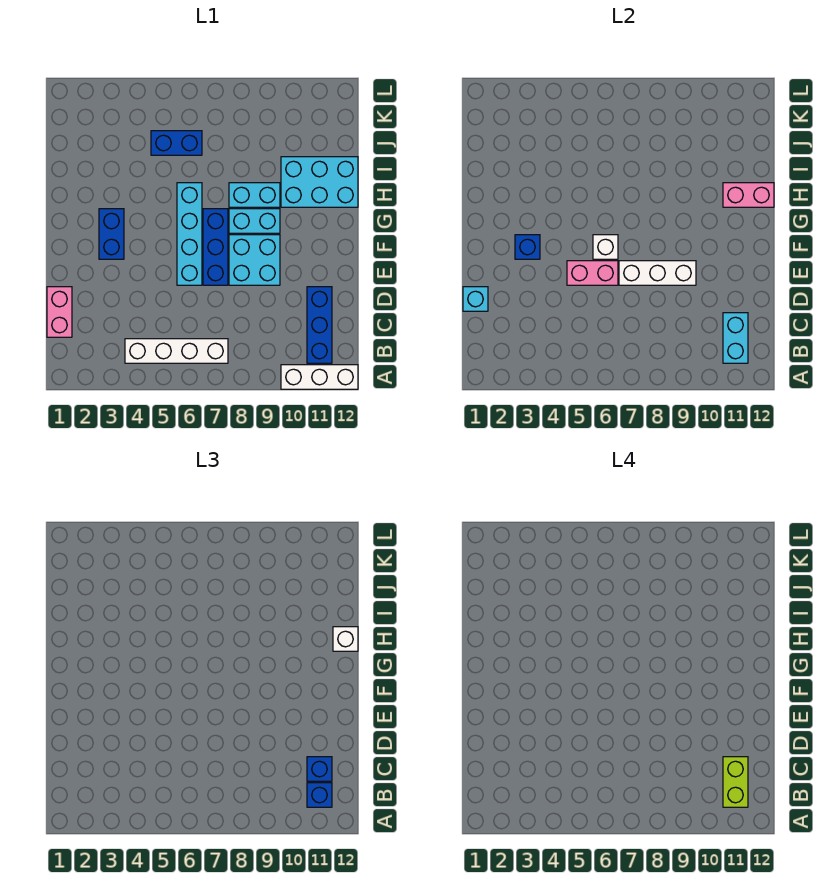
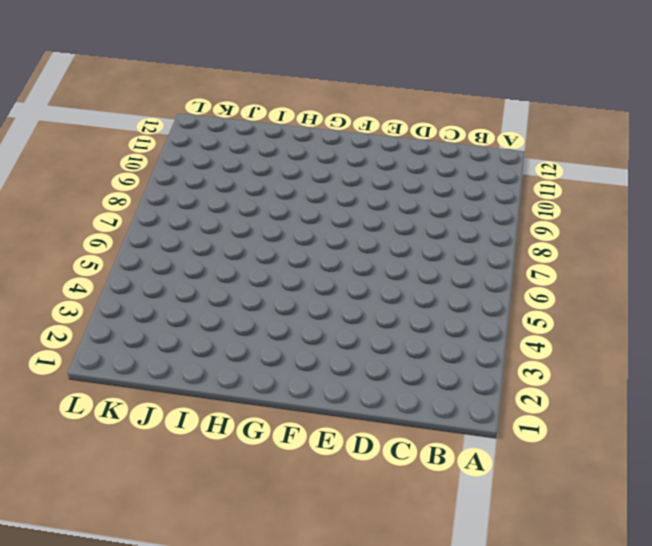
none -> white 1x3 brick [281,365,358,389]
none -> white 1x4 brick [125,339,228,363]
none -> blue 1x3 brick [307,287,332,363]

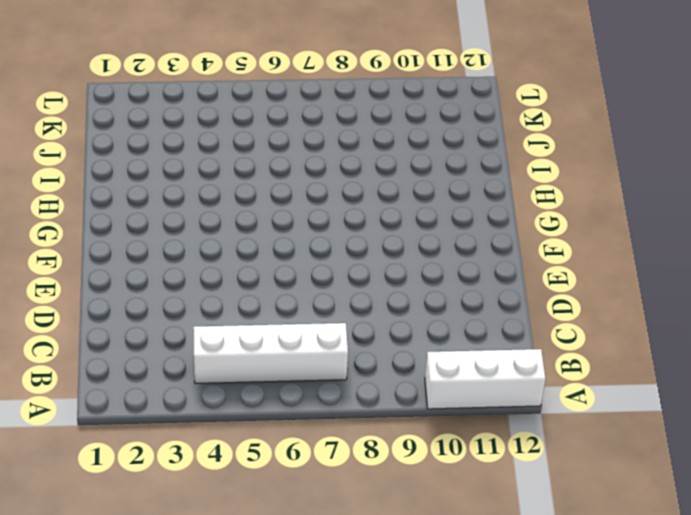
none -> blue 1x3 brick [307,287,332,363]
none -> pink 1x2 brick [47,287,72,337]
none -> cyan 1x4 brick [177,183,202,285]

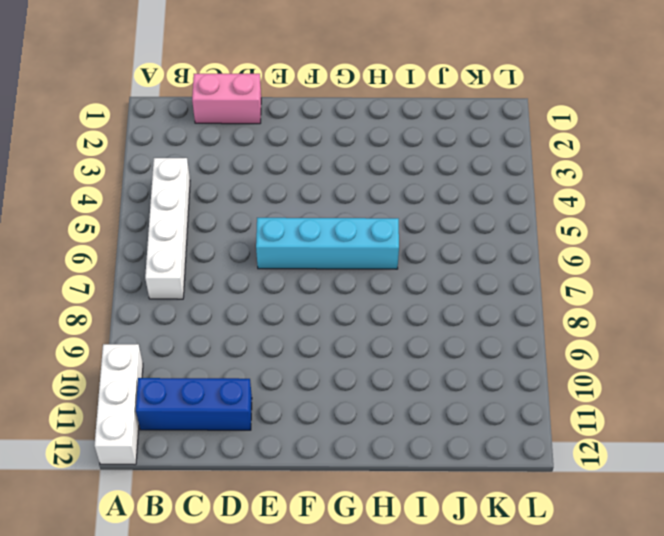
none -> blue 1x3 brick [203,209,228,285]
none -> cyan 2x2 brick [229,235,280,285]
none -> blue 1x2 brick [99,209,124,259]

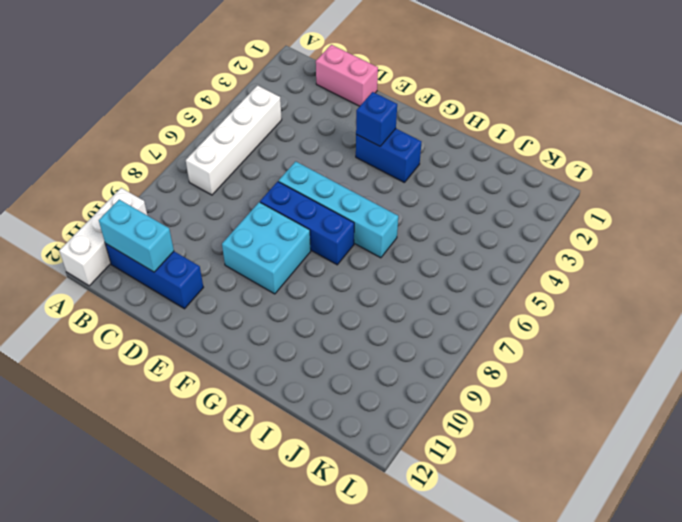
none -> cyan 1x2 brick [229,209,280,233]
none -> cyan 1x2 brick [229,183,280,207]
none -> cyan 2x3 brick [281,157,358,207]

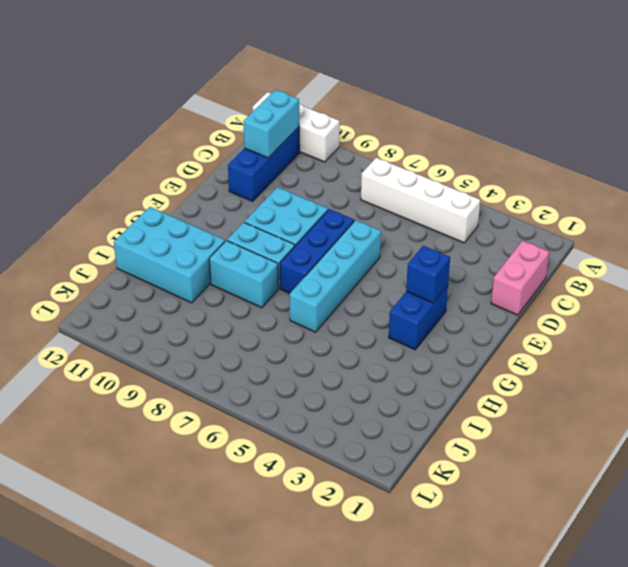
none -> blue 1x2 brick [151,131,202,155]
none -> cyan 1x1 brick [463,287,488,311]
none -> pink 1x2 brick [567,261,618,285]

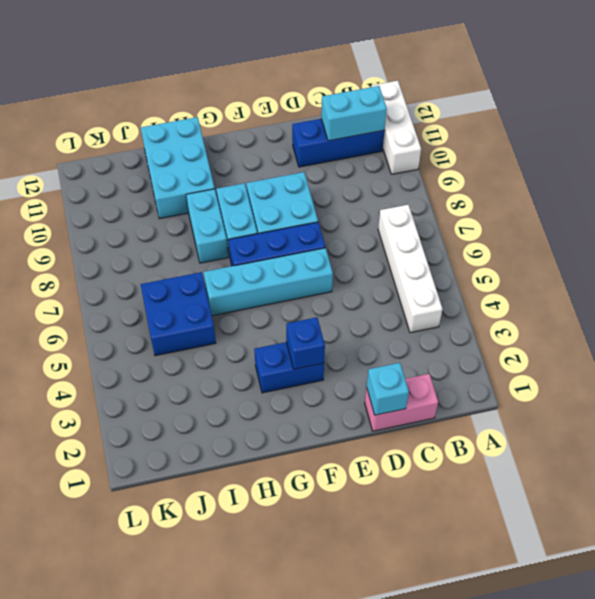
blue 2x2 brick [140,272,216,356] -> blue 1x2 brick [151,131,202,155]
none -> pink 1x2 brick [567,261,618,285]
none -> white 1x3 brick [619,261,696,285]
none -> white 1x1 brick [593,235,618,259]

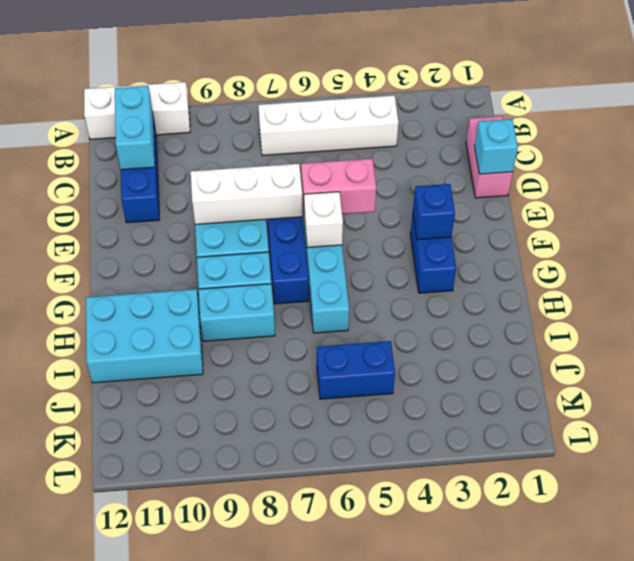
none -> pink 1x2 brick [723,183,774,207]
none -> blue 1x1 brick [307,783,332,807]
none -> blue 1x1 brick [307,757,332,781]

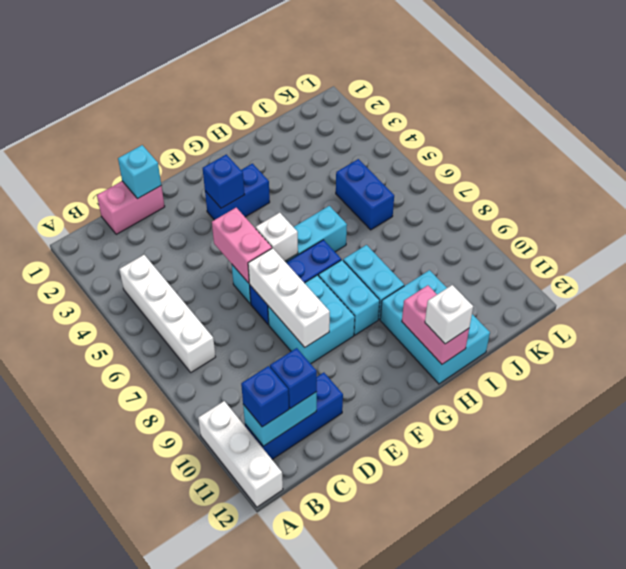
none -> lime 1x2 brick [723,757,748,807]

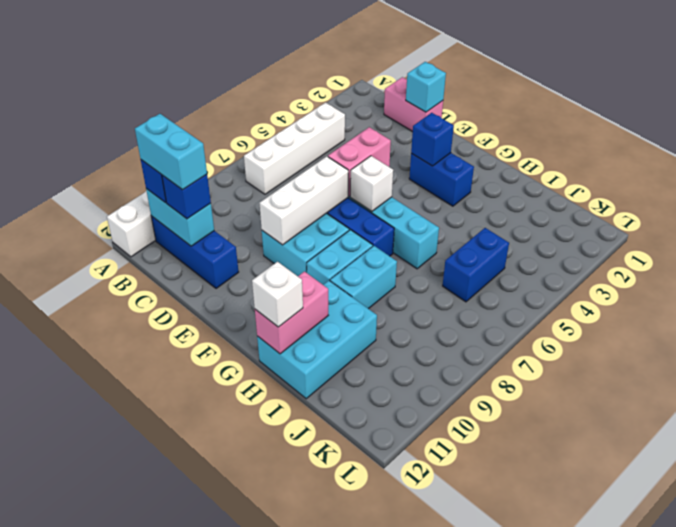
cyan 1x2 brick [135,114,207,190] -> lime 1x2 brick [723,757,748,807]

